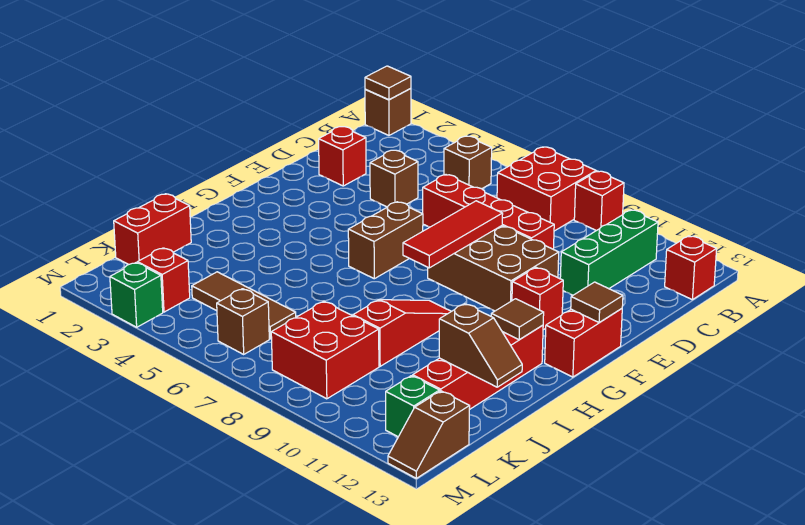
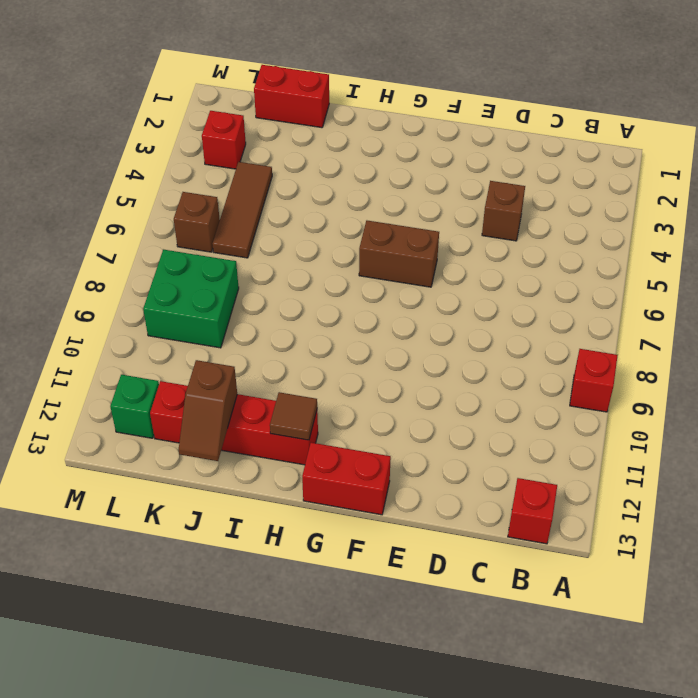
green 2x2 brick [143,250,239,348] -> red 2x2 brick [271,301,379,399]
none -> brown 1x1 brick [365,89,411,135]
none -> red 2x2 brick [497,147,596,231]
none -> brown 1x1 brick [444,136,492,189]

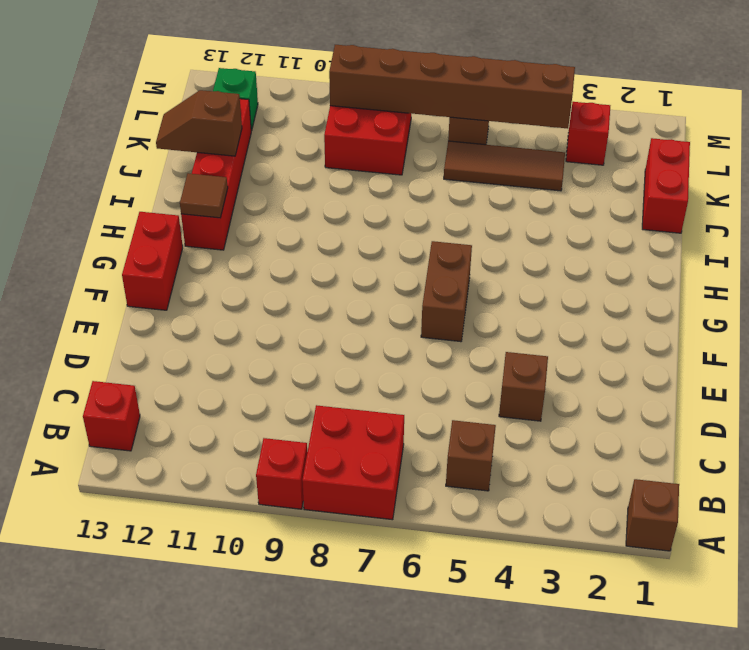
brown 1x6 brick [329,45,575,129] -> none
none -> green 1x3 brick [560,210,658,295]
none -> red 1x1 brick [319,127,366,186]
none -> red 1x4 brick [423,175,554,249]

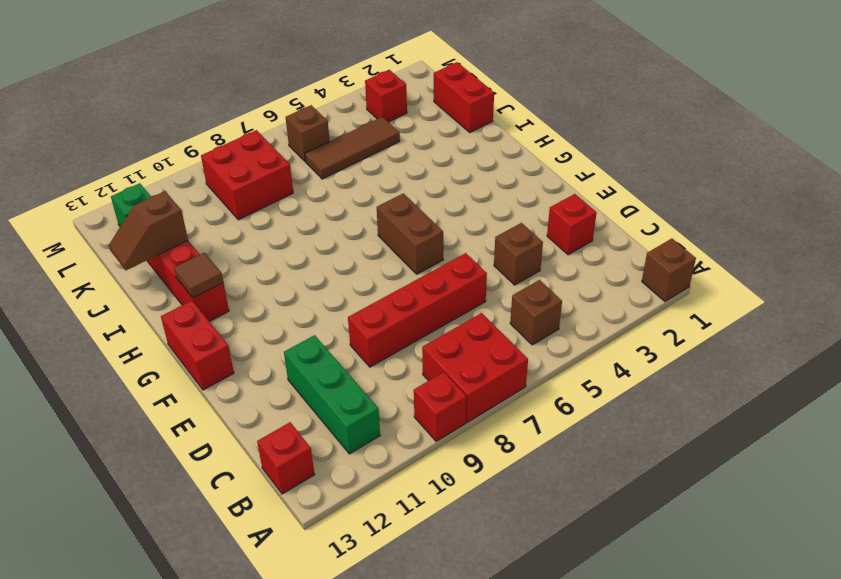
none -> brown 2x3 brick [428,226,559,311]
none -> red 1x1 brick [512,268,563,330]
none -> red 1x3 slope [353,300,451,366]

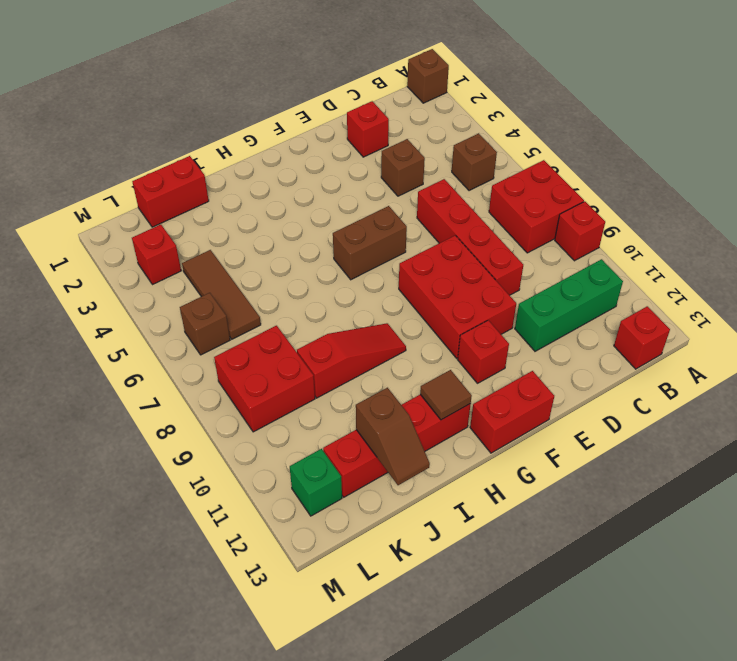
red 2x3 brick [399,235,516,358] -> brown 2x3 brick [428,226,559,311]
none -> brown 1x2 slope [388,391,470,478]
none -> green 1x1 brick [110,263,163,327]
none -> brown 1x1 tile [365,66,411,100]

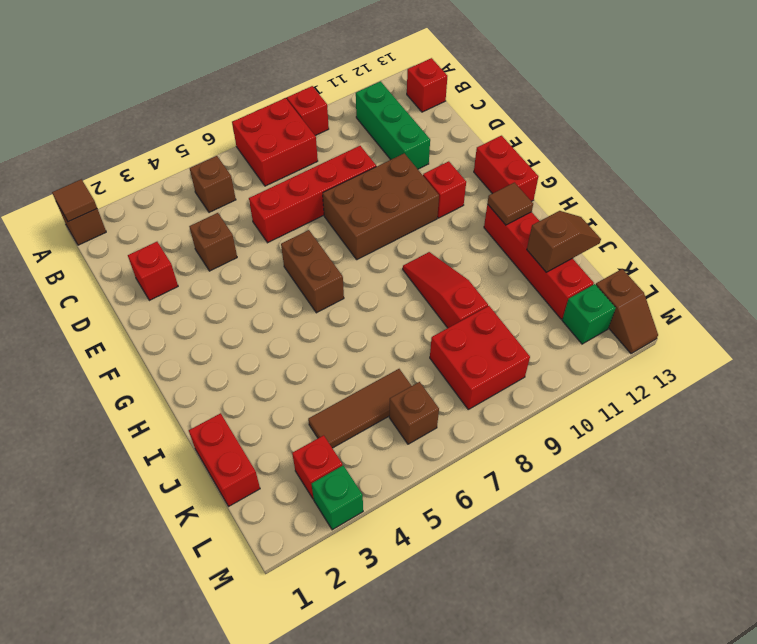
none -> red 1x3 tile [403,201,503,268]
none -> brown 1x1 tile [571,282,623,322]

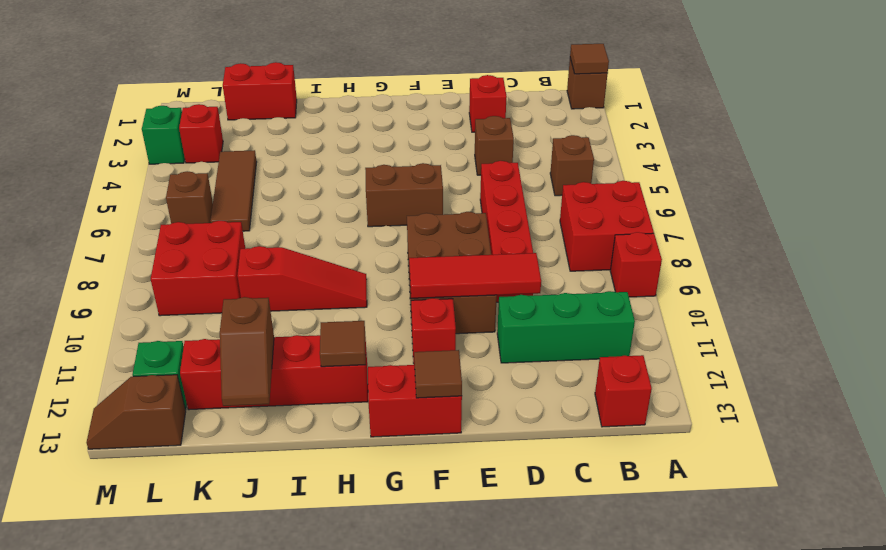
red 1x3 tile [409,253,541,298] -> red 1x3 tile moved to [403,201,503,268]

